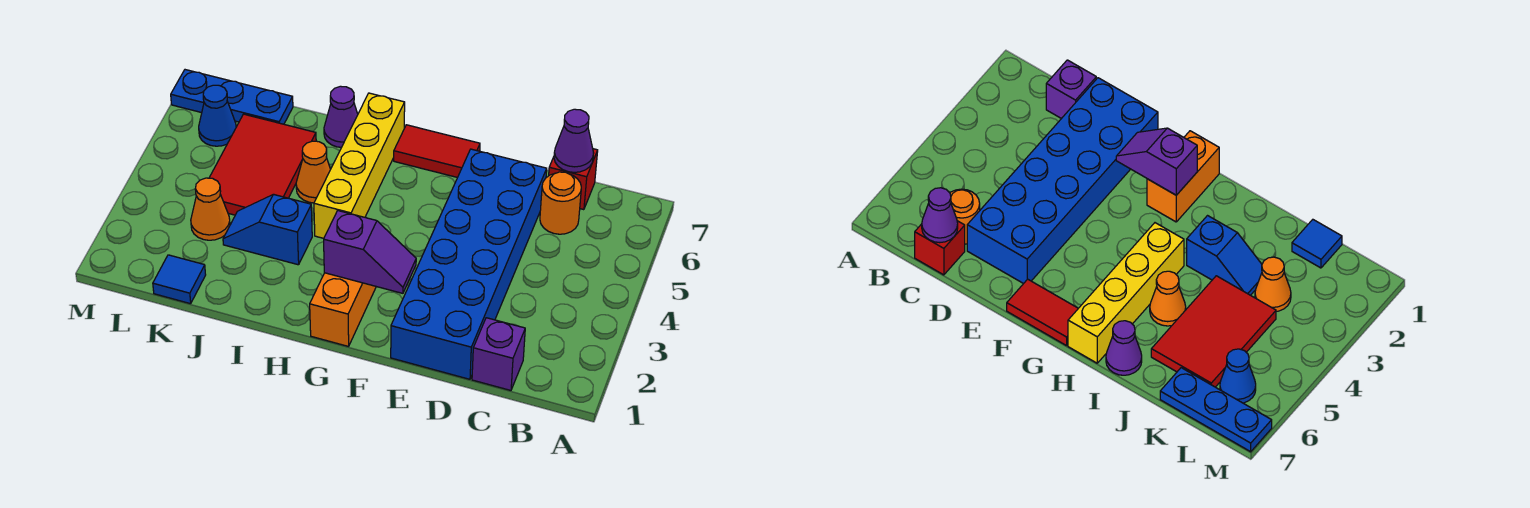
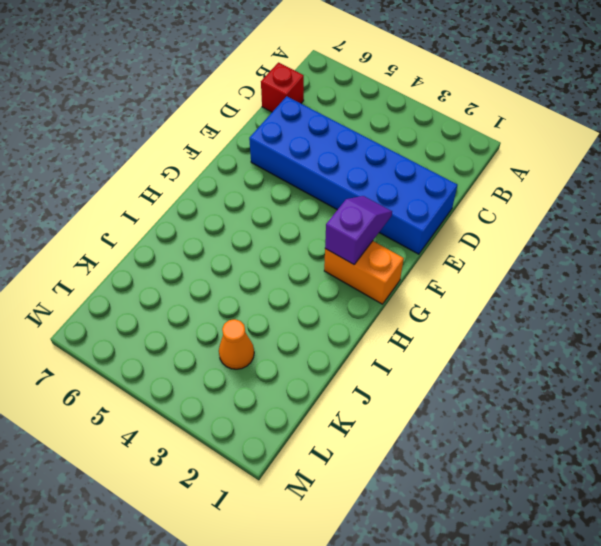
none -> purple 1x1 brick [472,318,525,390]
none -> orange 1x1 round brick [540,172,581,234]
none -> red 1x2 tile [394,125,480,177]

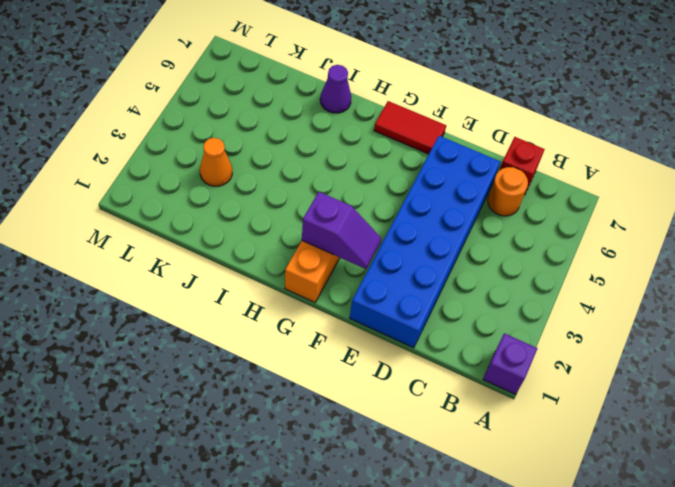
purple 1x1 brick [483,333,537,394] -> purple 1x1 brick moved to [472,318,525,390]
none -> yellow 1x4 brick [314,93,405,238]
none -> blue 1x2 slope [223,194,312,265]
none -> orange 1x1 cone [296,141,331,203]

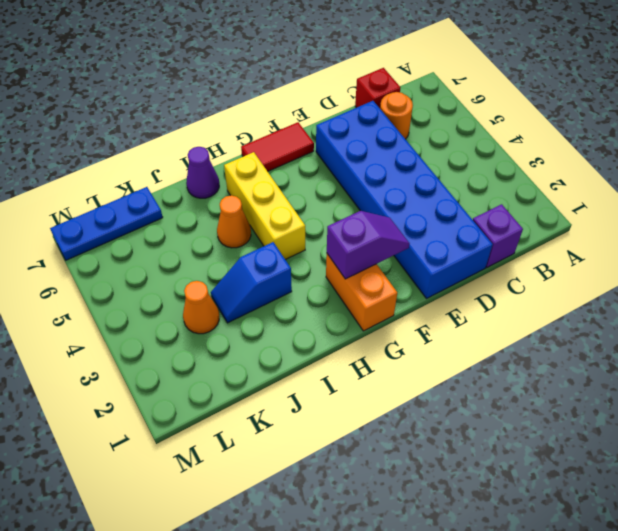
yellow 1x3 brick [224,152,305,260] -> yellow 1x4 brick [314,93,405,238]
none -> red 2x3 tile [209,114,316,215]
none -> blue 1x1 tile [153,255,206,304]
none -> blue 1x1 cone [199,85,236,146]

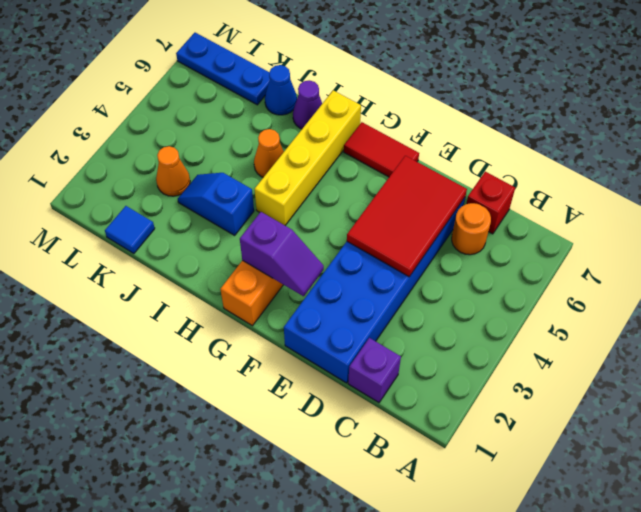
red 2x3 tile [347,156,467,277] -> red 2x3 tile moved to [209,114,316,215]
blue 1x1 cone [265,65,297,115] -> blue 1x1 cone moved to [199,85,236,146]
none -> purple 1x1 cone [554,109,593,172]

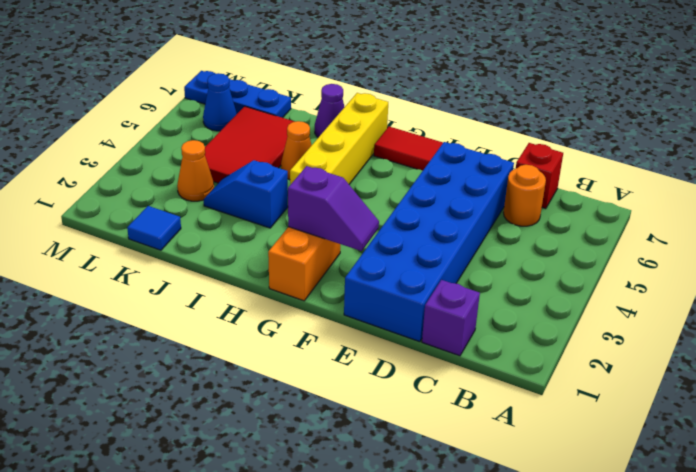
none -> purple 1x1 cone [554,109,593,172]

